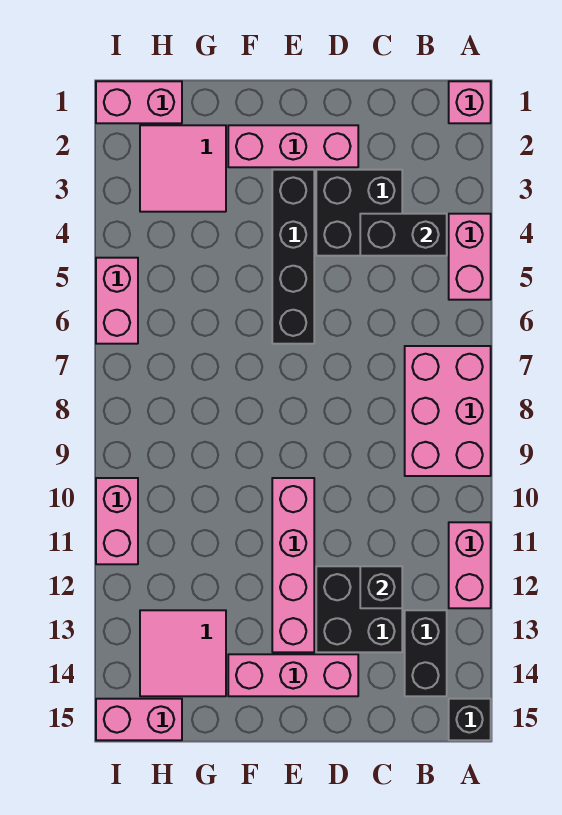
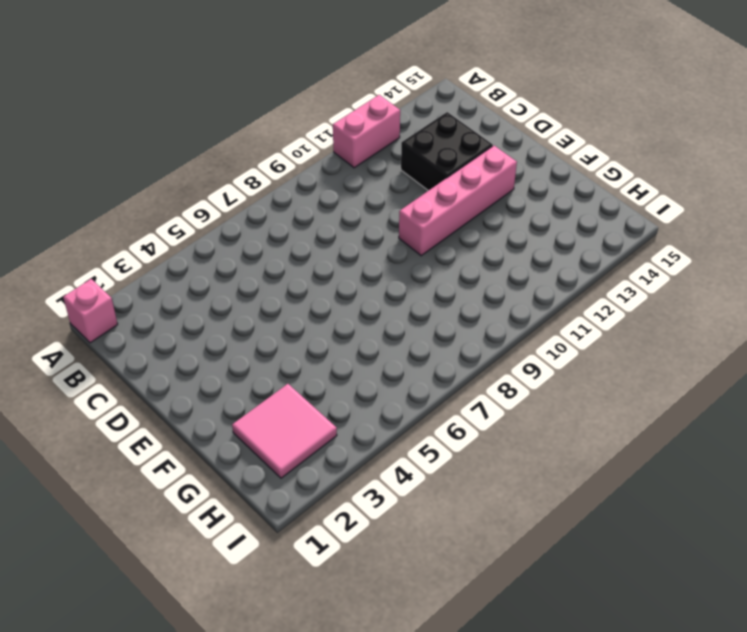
none -> pink 1x2 brick [449,214,491,300]
none -> pink 2x3 brick [405,346,491,476]
none -> black 1x1 brick [449,699,491,740]

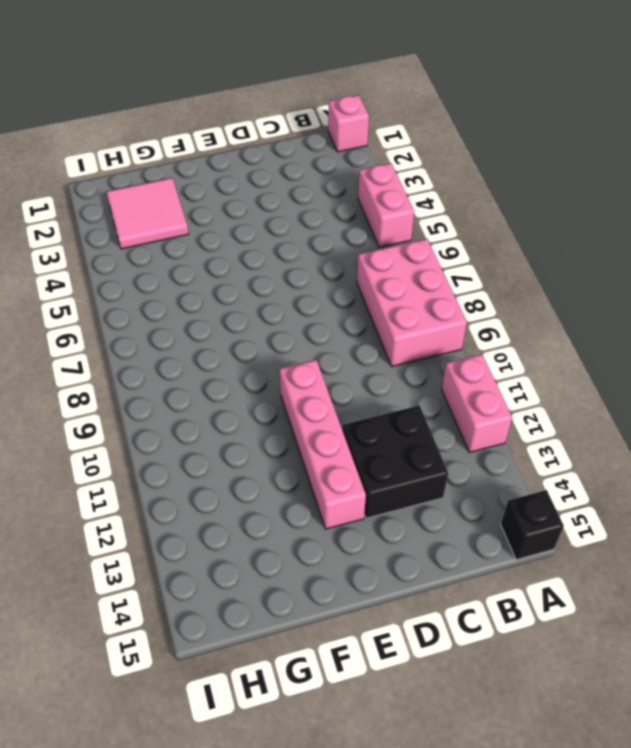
none -> black 1x2 brick [405,610,447,696]
none -> black 2x2 brick [316,170,402,256]
none -> pink 1x3 brick [228,125,358,167]

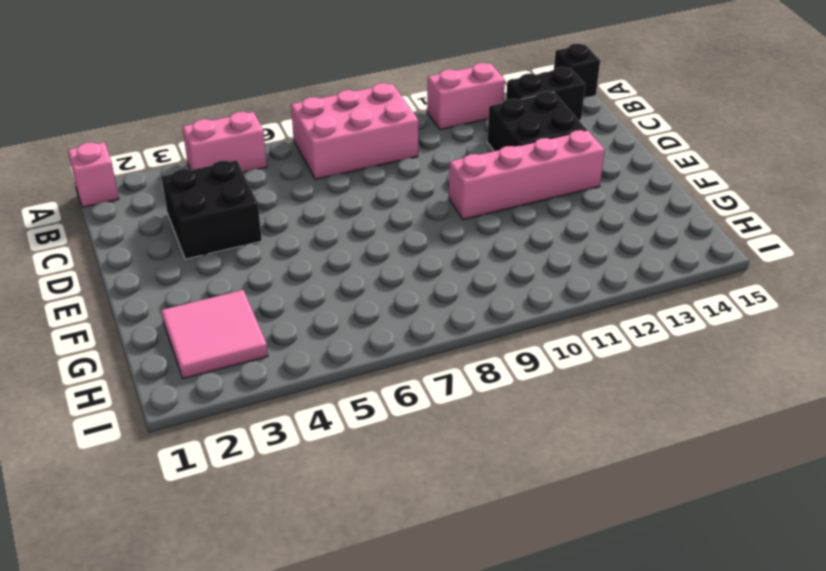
none -> pink 1x3 brick [228,125,358,167]
none -> pink 1x3 brick [228,654,358,696]
none -> black 1x4 brick [272,170,314,344]

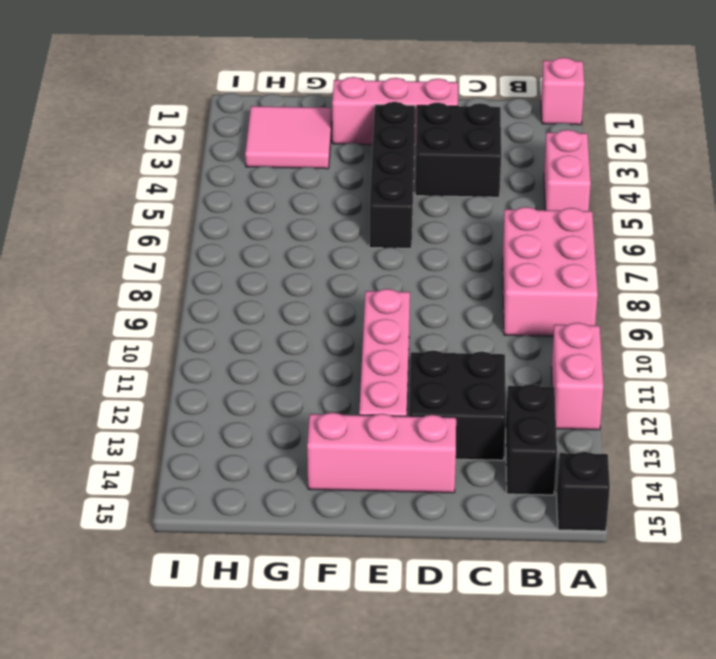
none -> pink 2x2 tile [140,610,226,696]
none -> pink 1x2 brick [96,81,182,123]
none -> pink 1x2 brick [96,699,182,740]

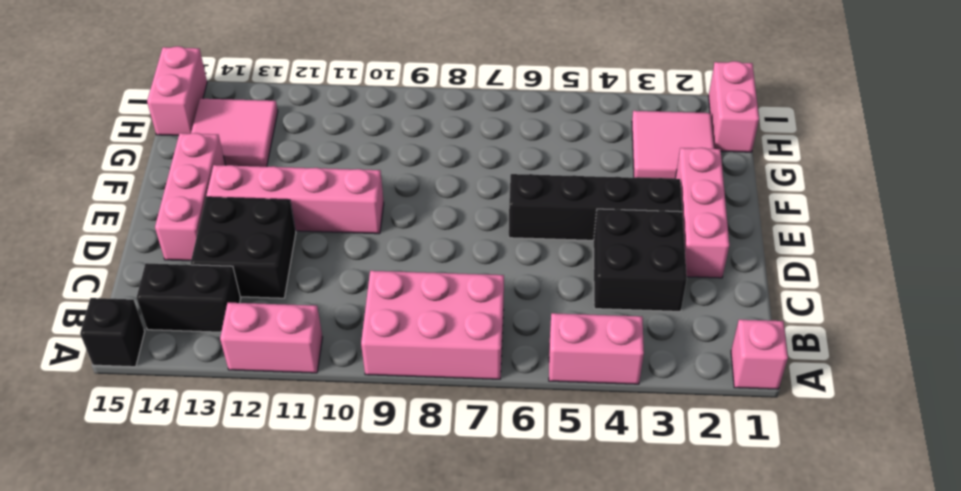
none -> pink 1x2 brick [96,258,138,344]
none -> pink 1x2 brick [96,478,138,564]
none -> black 1x2 brick [360,214,447,256]

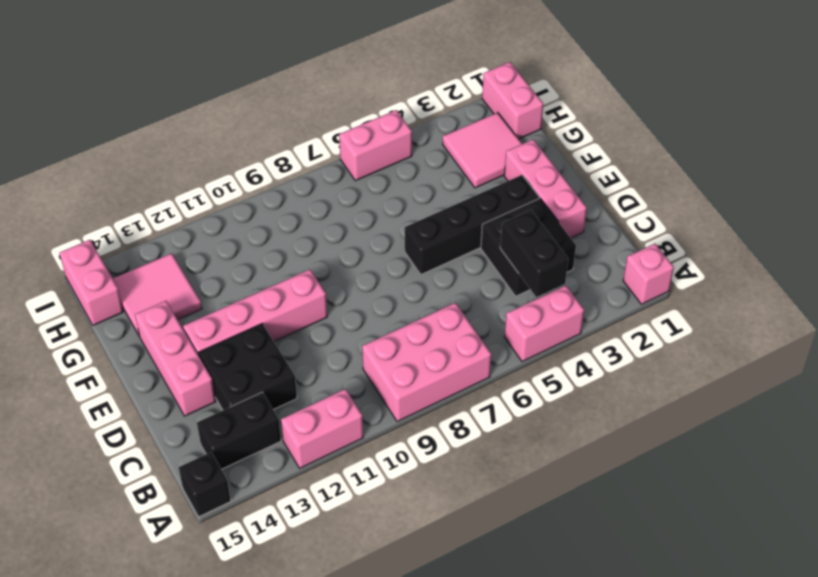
none -> pink 1x2 brick [96,478,138,564]
none -> black 1x1 brick [360,566,402,608]

